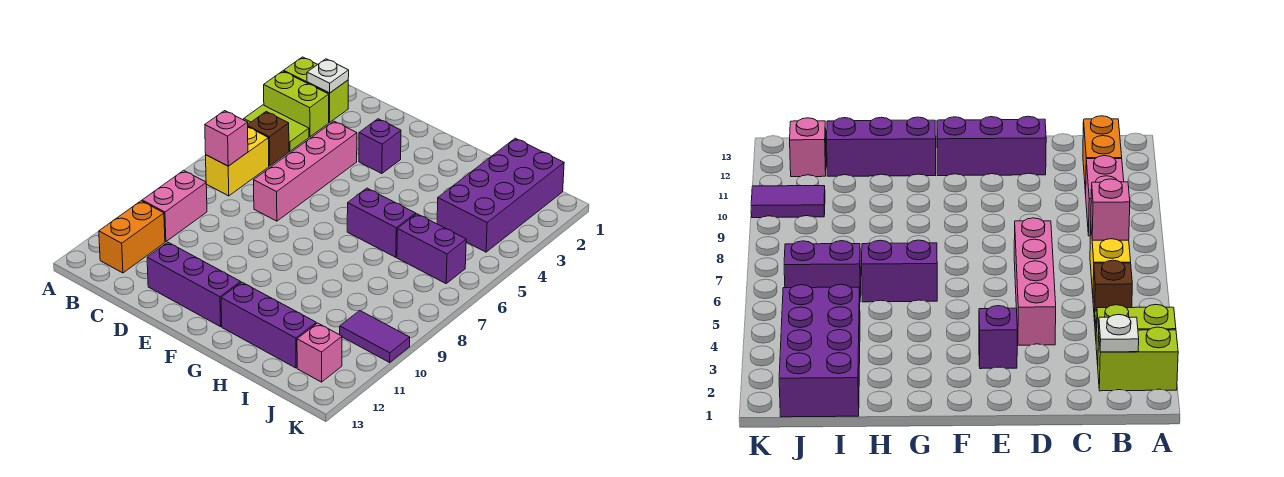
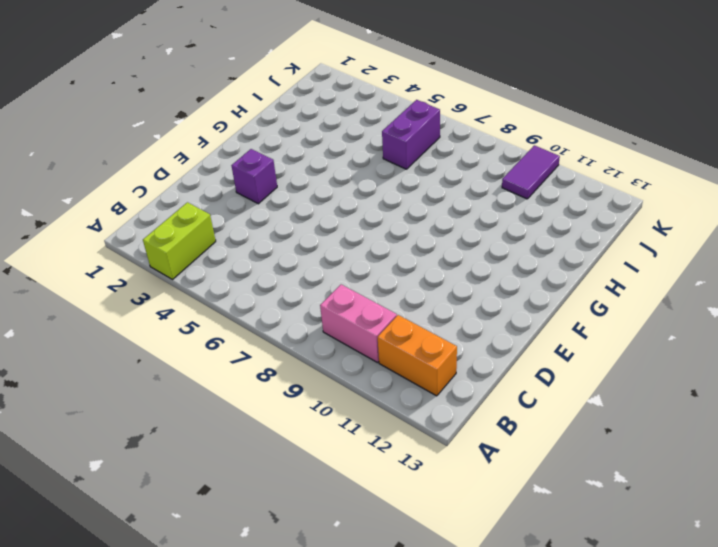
none -> lime 1x2 brick [284,57,348,122]
none -> lime 1x2 tile [244,105,309,151]
none -> brown 1x1 brick [248,112,289,166]

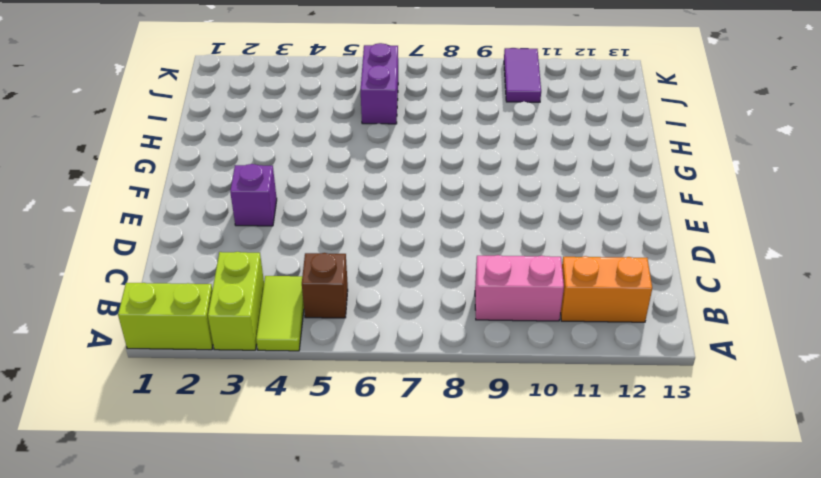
lime 1x2 brick [118,283,213,350] -> lime 1x2 brick turned to [284,57,348,122]
none -> yellow 1x2 brick [206,127,269,196]
none -> pink 1x4 brick [254,121,357,221]
none -> purple 1x3 brick [147,242,241,327]

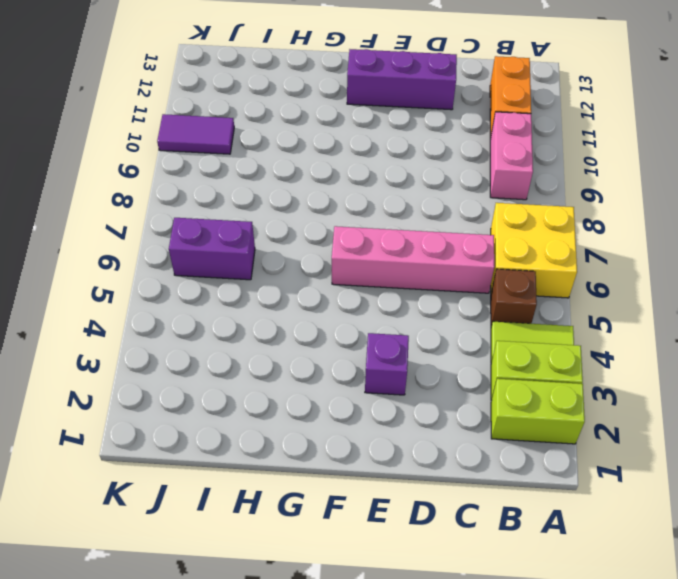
yellow 2x2 brick [491,203,577,298] -> yellow 1x2 brick [206,127,269,196]
pink 1x4 brick [332,226,494,293] -> pink 1x4 brick turned to [254,121,357,221]
none -> purple 1x2 brick [347,188,416,257]
none -> purple 1x3 brick [221,282,316,368]
none -> purple 2x4 brick [437,138,564,252]

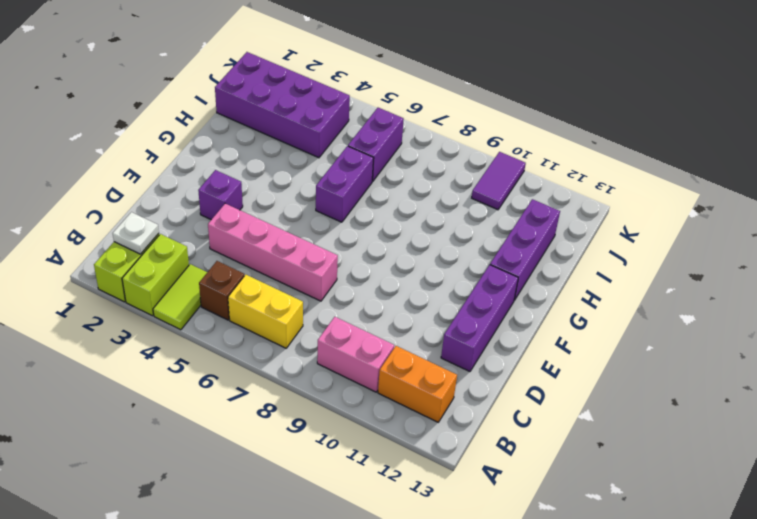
none -> pink 1x1 brick [297,323,342,382]
none -> pink 1x1 brick [205,111,248,166]

